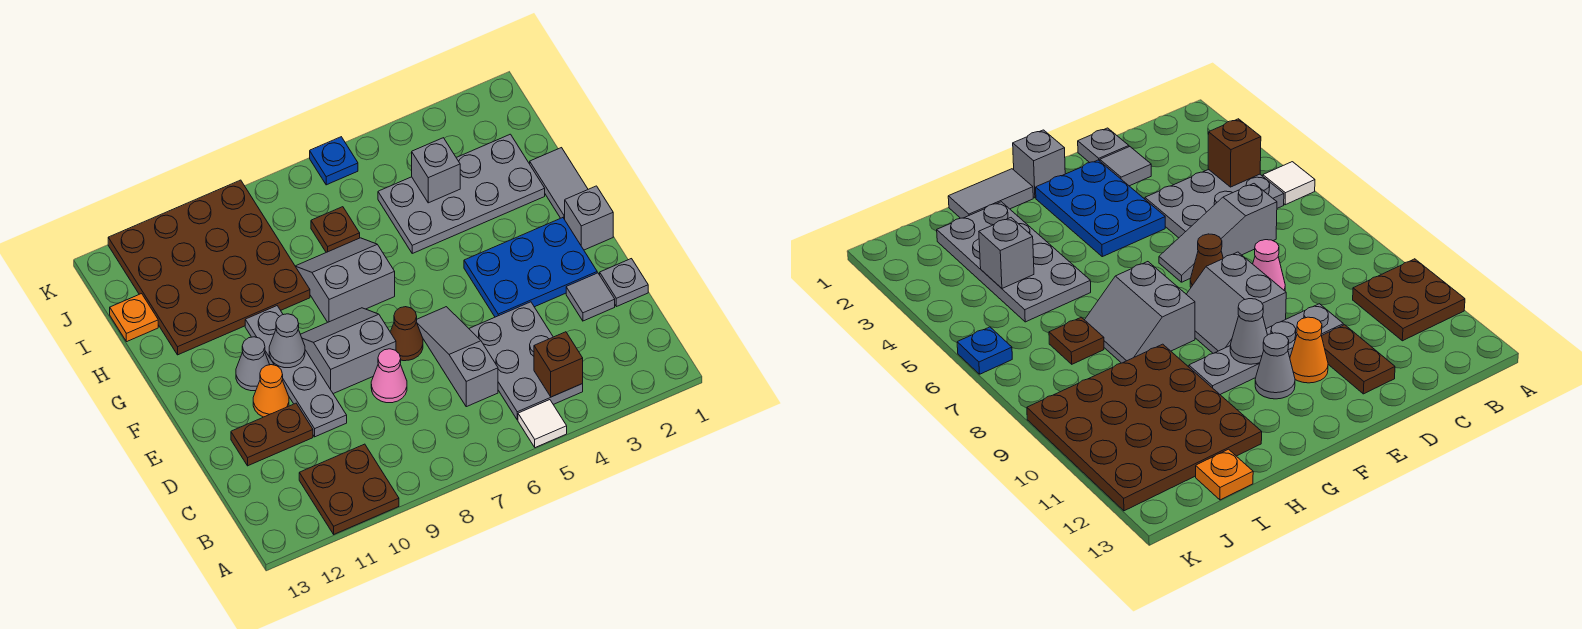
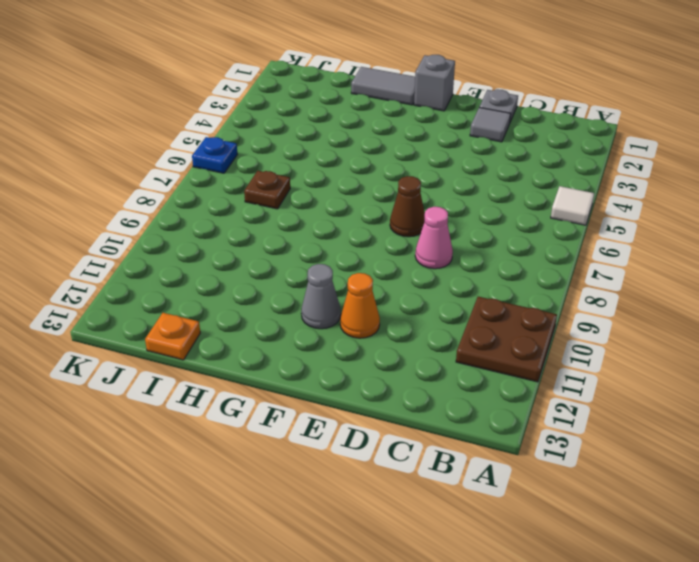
none -> grey 2x3 plate [469,302,583,420]
none -> grey 1x3 slope [416,307,498,407]
none -> grey 1x4 plate [245,306,347,437]

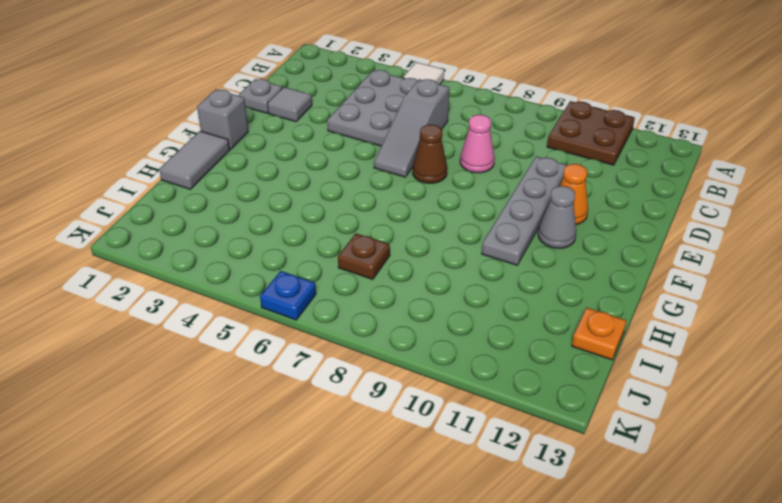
none -> brown 1x2 plate [231,403,313,466]
none -> blue 2x3 plate [464,218,597,317]
none -> grey 2x2 slope [300,308,396,394]

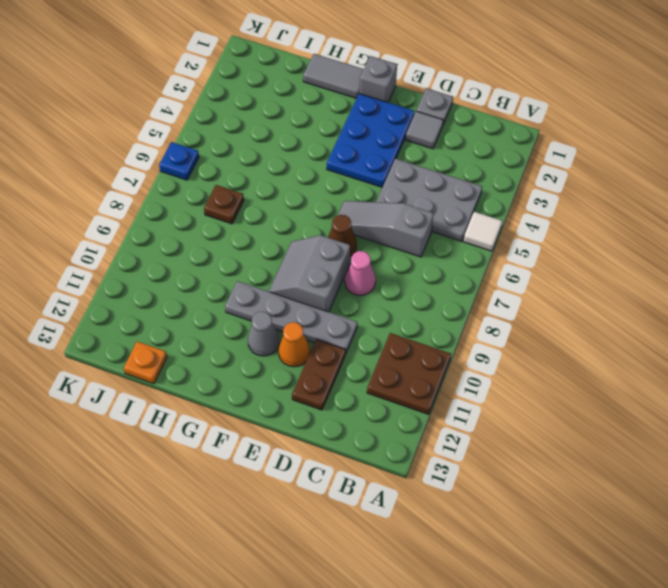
none -> grey 2x2 slope [296,238,395,322]
none -> grey 2x4 plate [378,134,545,253]
none -> brown 4x4 plate [108,180,310,355]

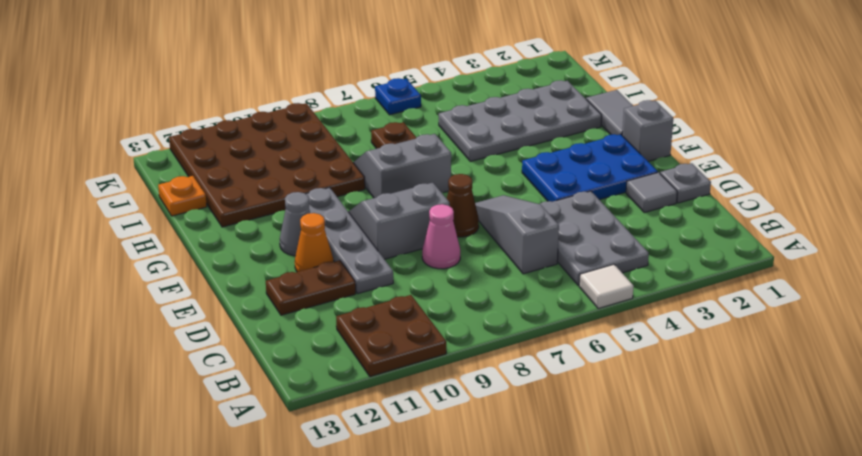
none -> brown 1x1 brick [534,332,583,397]
none -> grey 1x1 cone [269,314,305,368]
none -> grey 1x1 brick [412,138,460,203]

